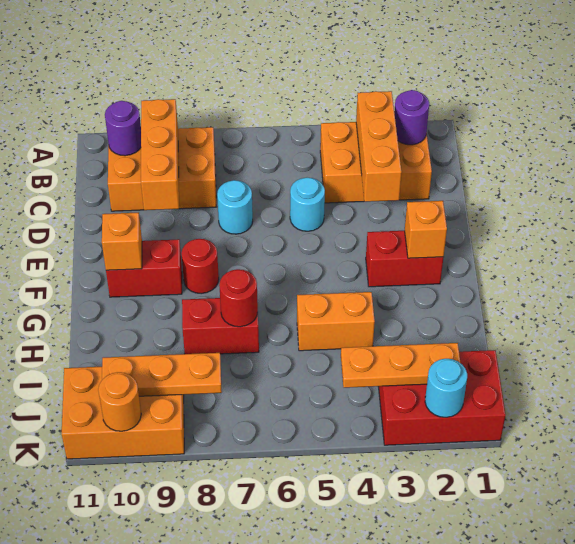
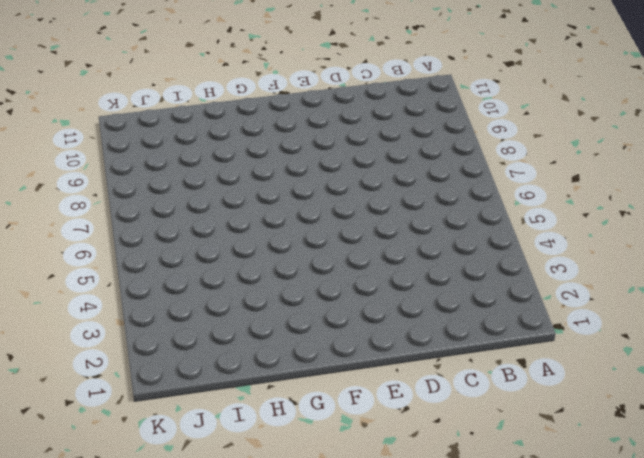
none -> orange 2x3 brick [320,122,432,203]
none -> orange 2x3 brick [108,127,216,211]
none -> cyan 1x1 round brick [290,178,325,231]

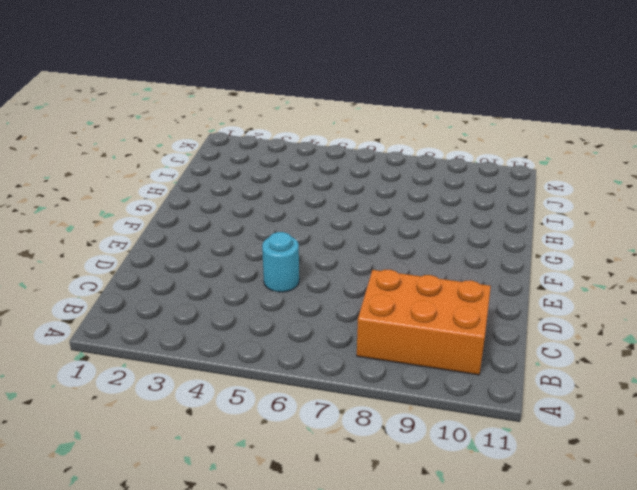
none -> orange 2x3 brick [320,122,432,203]
none -> cyan 1x1 round brick [217,180,253,234]
none -> red 1x2 brick [366,231,444,287]

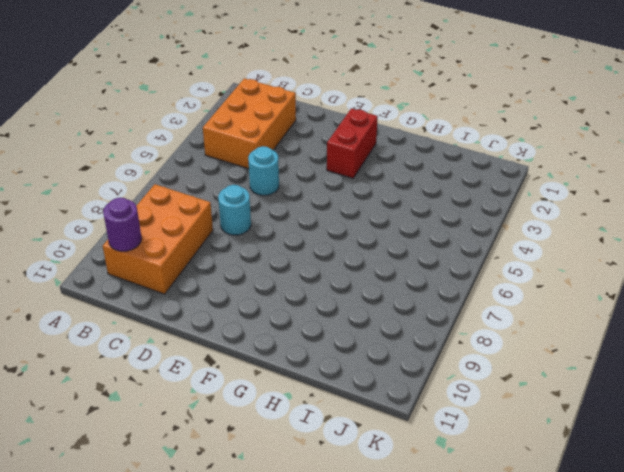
none -> red 1x1 round brick [181,239,219,294]
none -> red 1x2 brick [106,239,182,297]
none -> orange 1x2 brick [297,292,375,351]

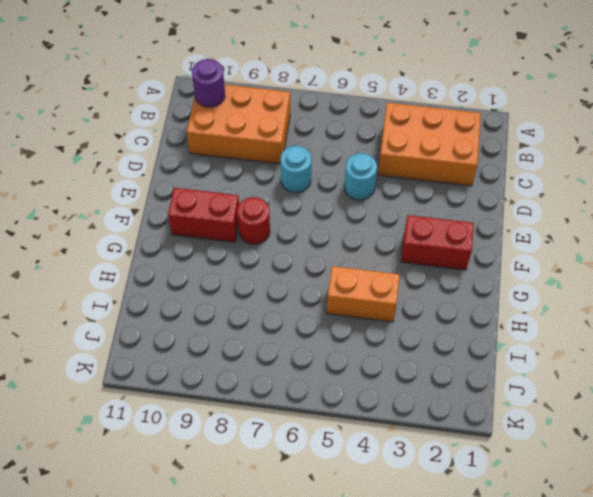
none -> red 1x2 brick [182,298,259,354]
none -> red 2x3 brick [378,350,506,445]
none -> orange 2x3 brick [62,367,184,459]

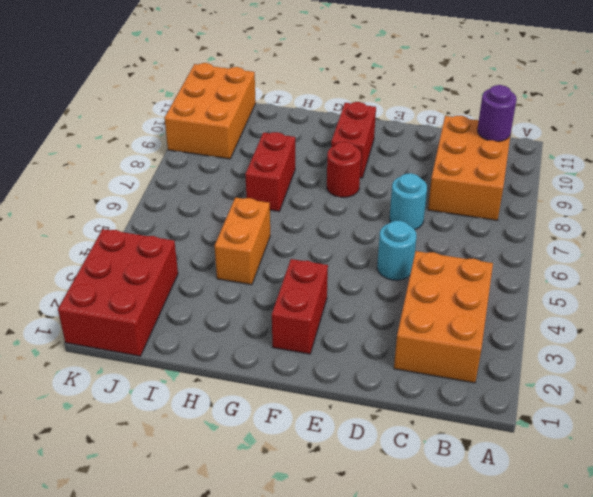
none -> purple 1x1 round brick [394,90,429,145]
none -> orange 1x3 brick [356,91,402,202]
none -> orange 1x3 brick [141,99,179,210]

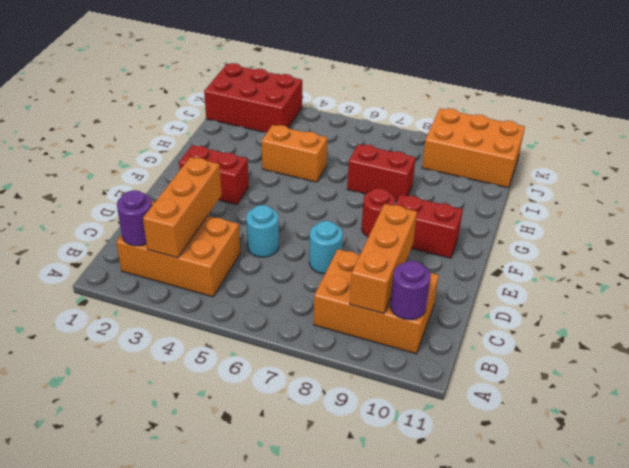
none -> orange 1x1 brick [405,201,447,258]
none -> orange 1x1 brick [102,212,142,270]
none -> red 1x1 round brick [219,269,258,327]

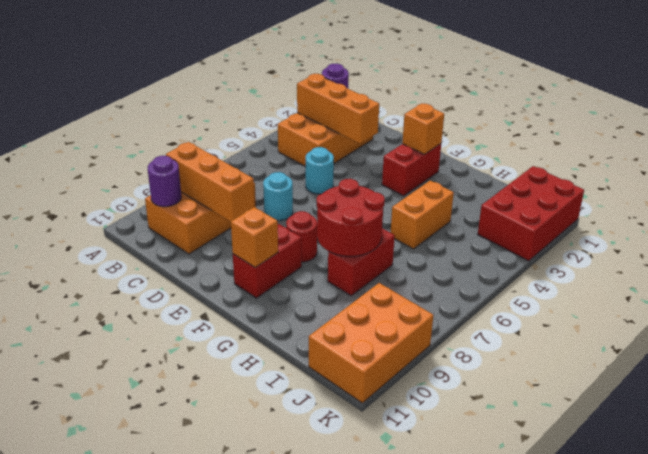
red 2x2 round brick [317,179,385,256] -> red 1x1 round brick [219,269,258,327]
none -> orange 1x3 plate [341,343,461,388]
none -> orange 1x3 plate [102,353,222,396]
none -> cyan 1x1 round brick [425,359,467,417]

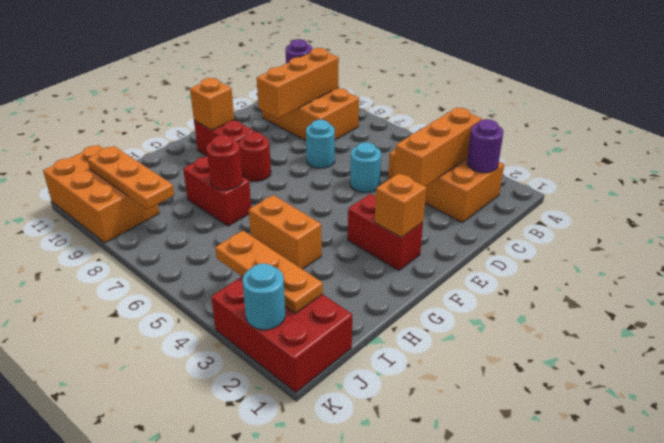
none -> orange 1x1 round brick [98,372,141,431]

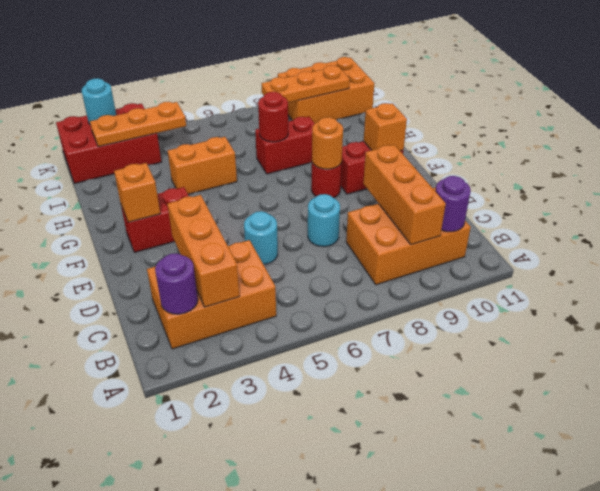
orange 1x1 round brick [312,117,343,169] -> orange 1x1 round brick moved to [98,372,141,431]

